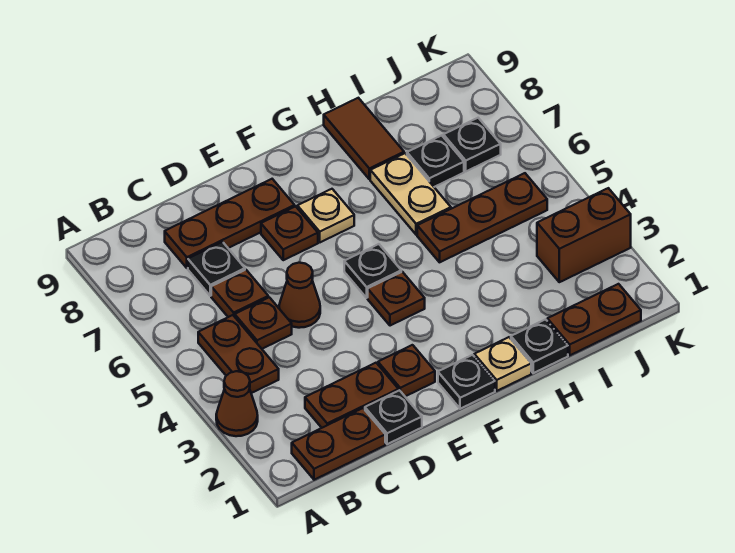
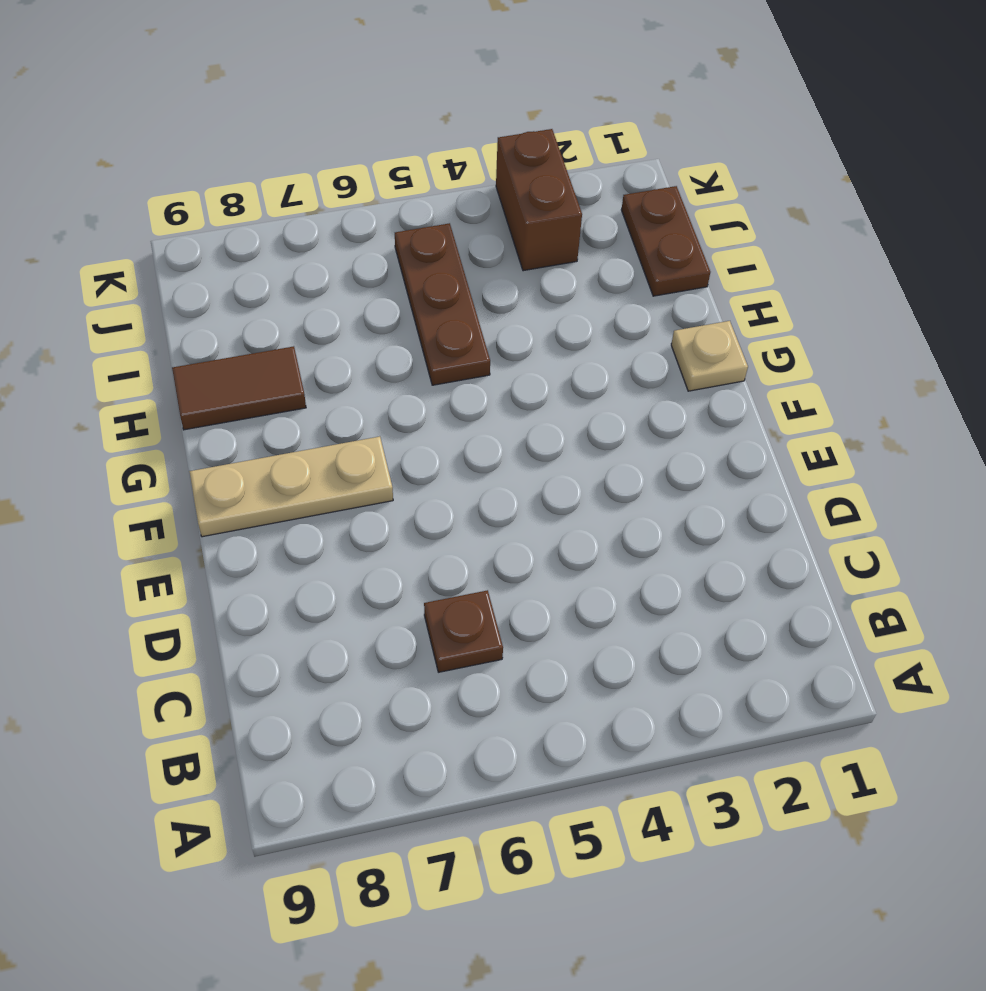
tan 1x3 plate [189,436,393,537] -> tan 1x1 plate [297,189,354,242]
none -> brown 1x1 cone [216,371,258,436]
none -> brown 1x2 plate [292,408,385,480]
none -> brown 1x2 plate [198,315,279,393]

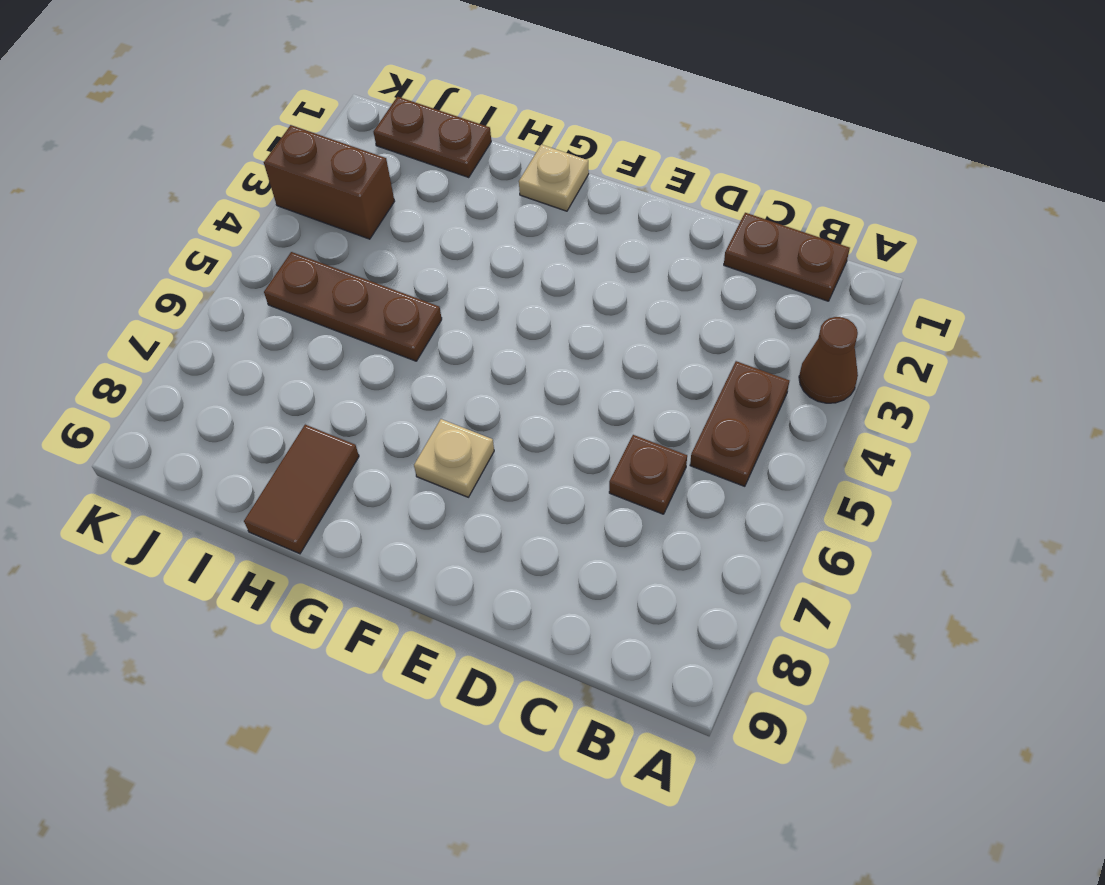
none -> brown 1x2 plate [305,363,398,428]
none -> brown 1x1 plate [235,297,292,349]
none -> black 1x1 plate [188,242,245,296]

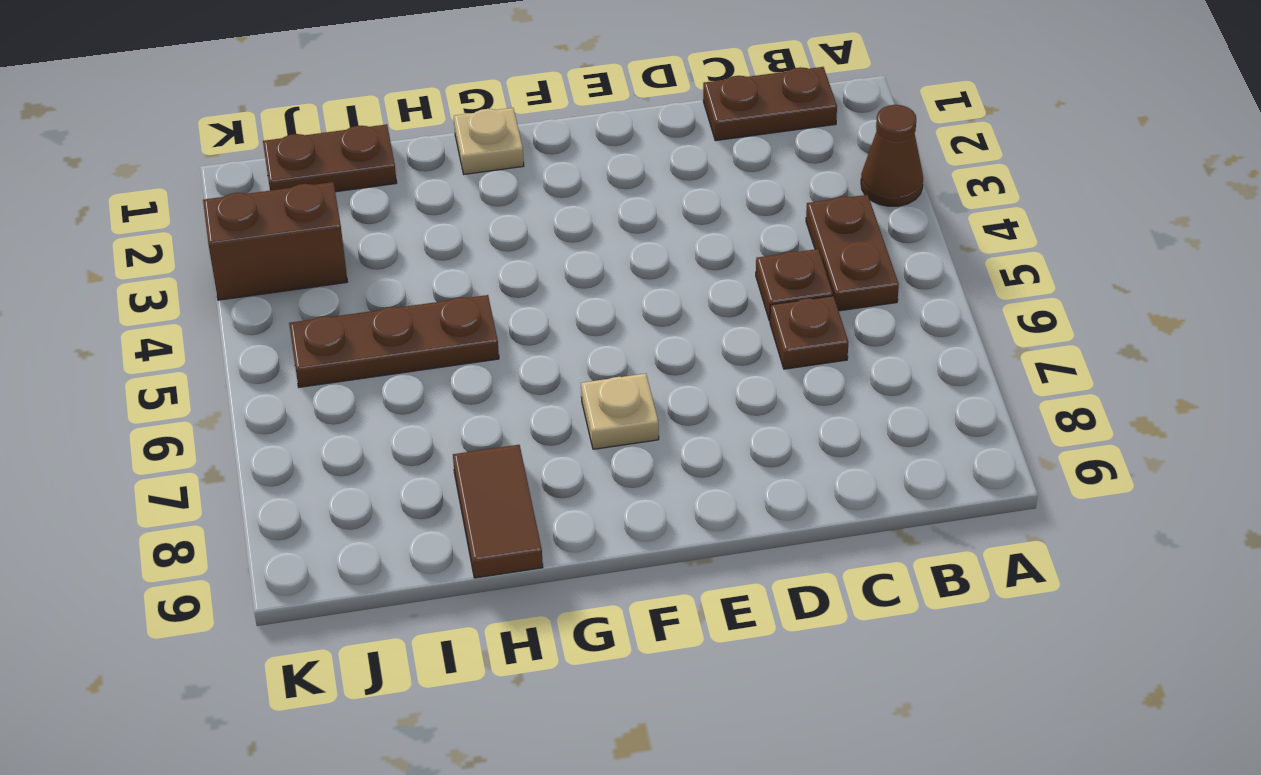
none -> brown 1x2 plate [305,363,398,428]
none -> black 1x1 plate [188,242,245,296]
none -> brown 1x3 plate [165,179,295,268]

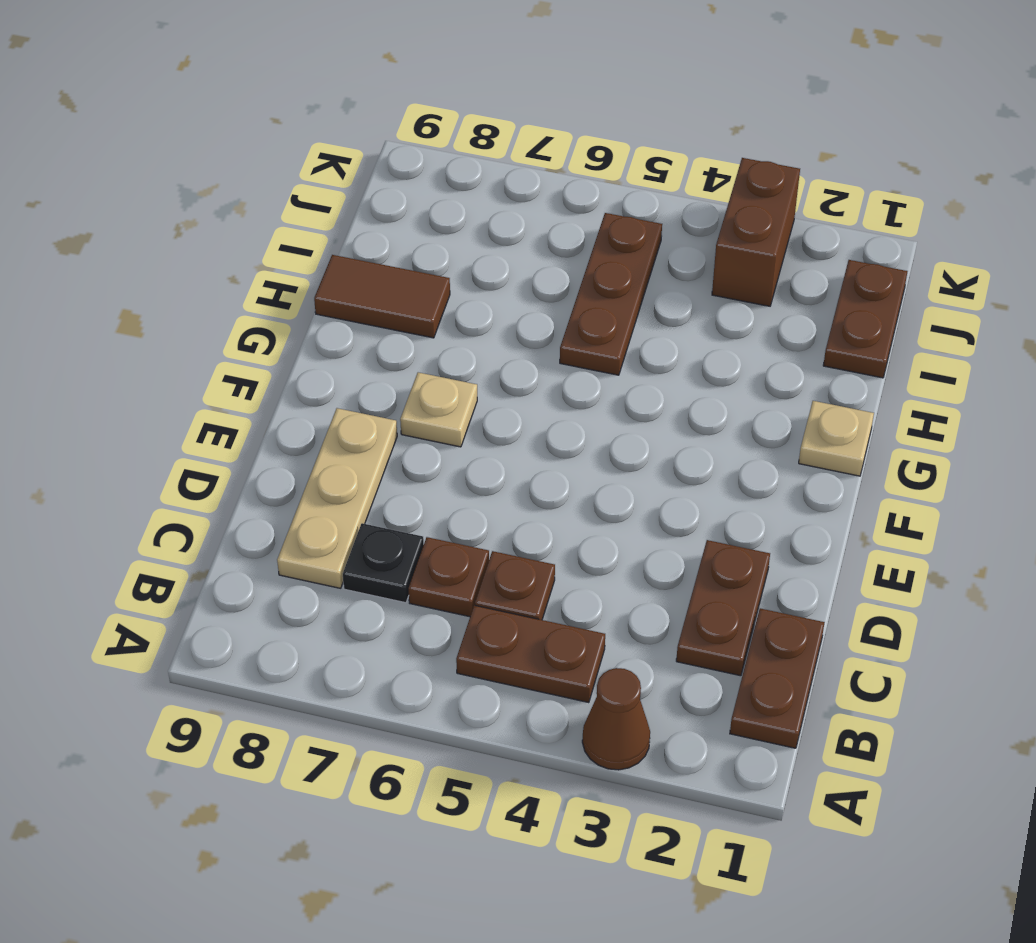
tan 1x3 plate [277,408,397,588] -> brown 1x3 plate [165,179,295,268]
none -> black 1x1 plate [365,390,422,444]
none -> brown 1x1 cone [279,263,320,328]
none -> brown 1x1 plate [378,345,435,396]

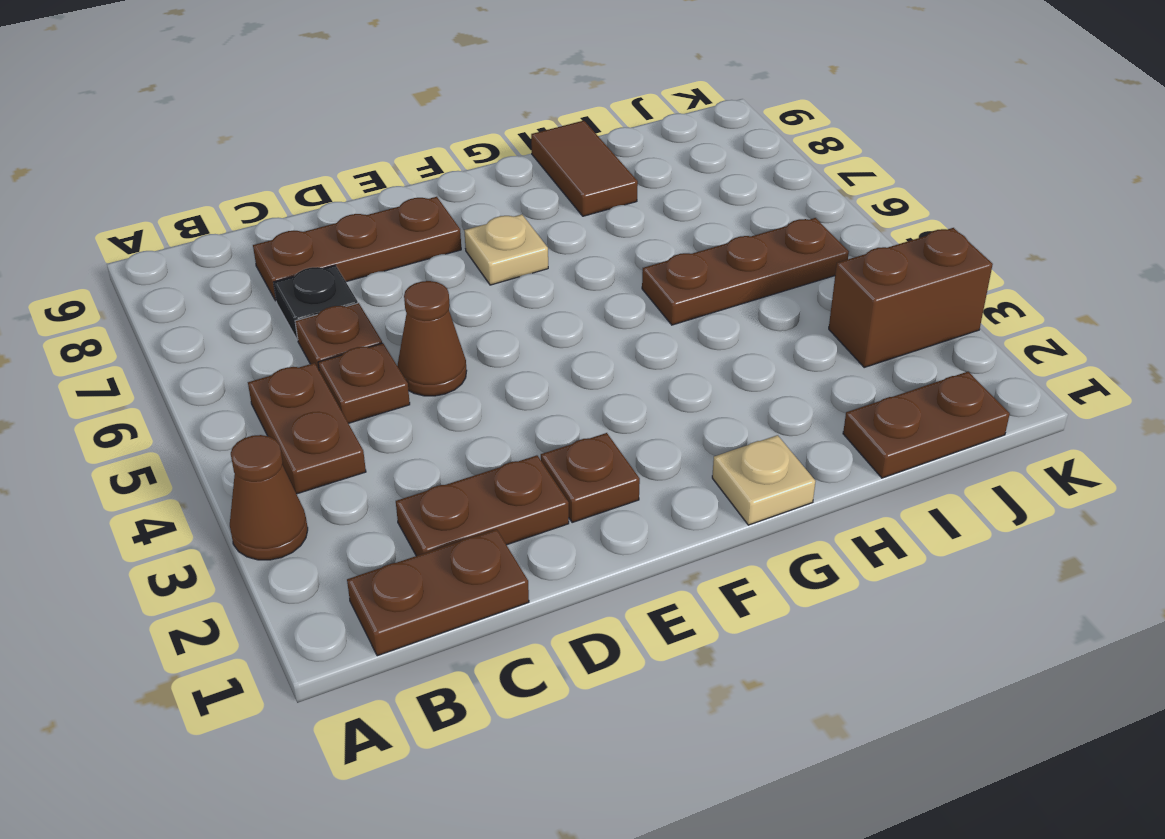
none -> black 1x1 plate [365,390,422,444]
none -> brown 1x1 plate [261,206,318,260]
none -> black 1x1 plate [438,355,495,409]

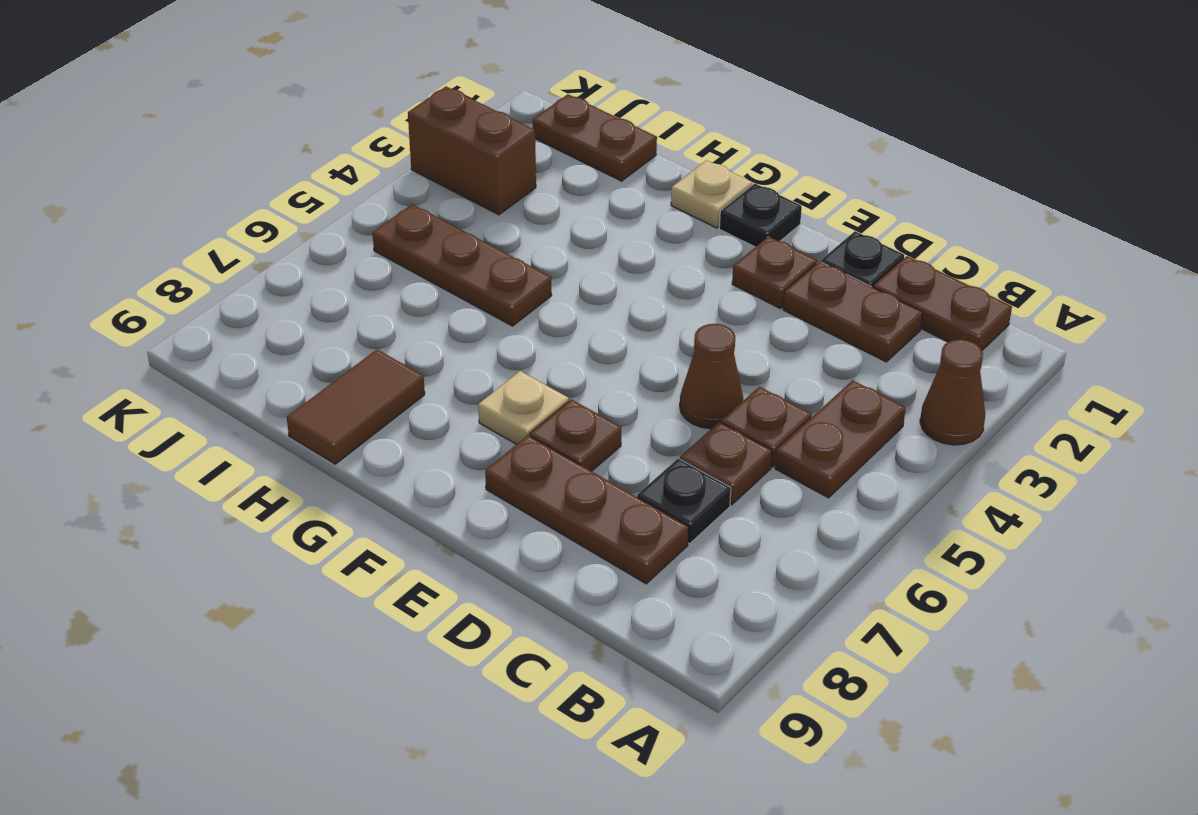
none -> brown 1x1 plate [368,272,425,326]
none -> black 1x1 plate [344,244,401,298]
none -> black 1x1 plate [511,319,568,373]

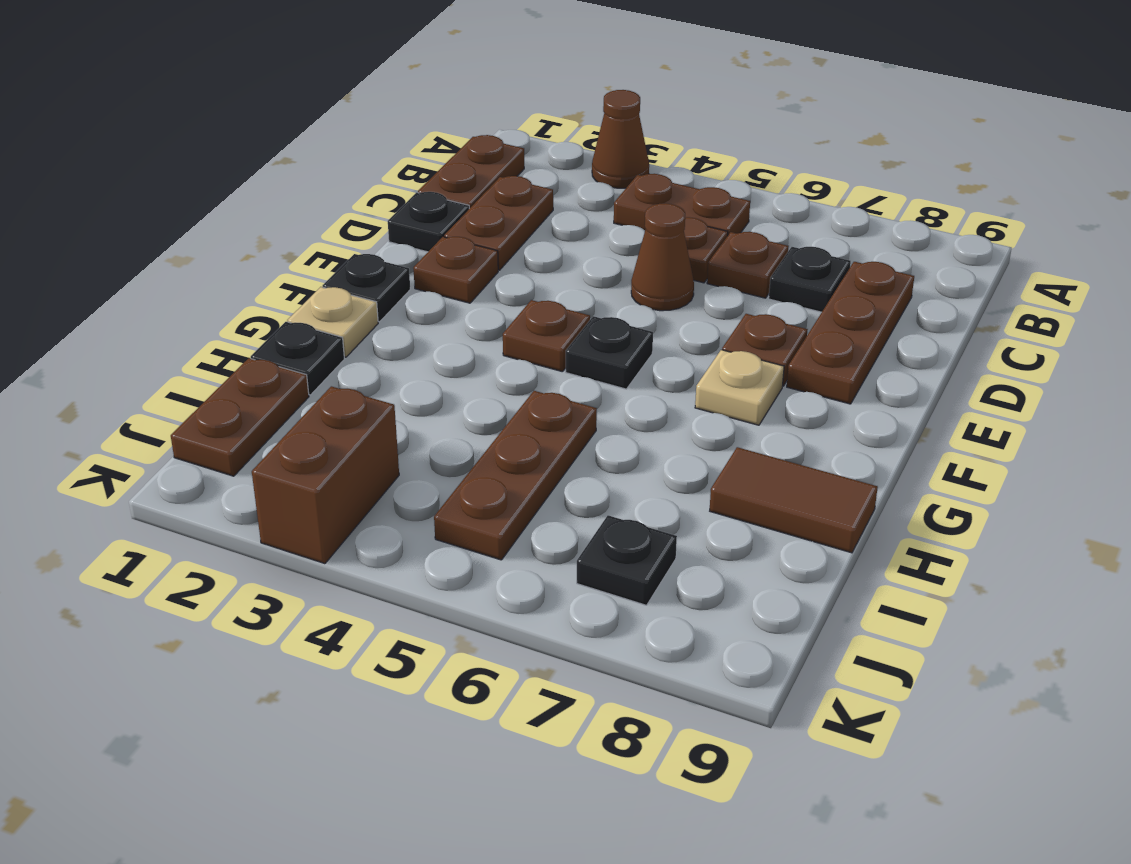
none -> tan 1x2 plate [370,153,451,235]
none -> black 1x1 plate [407,135,464,187]

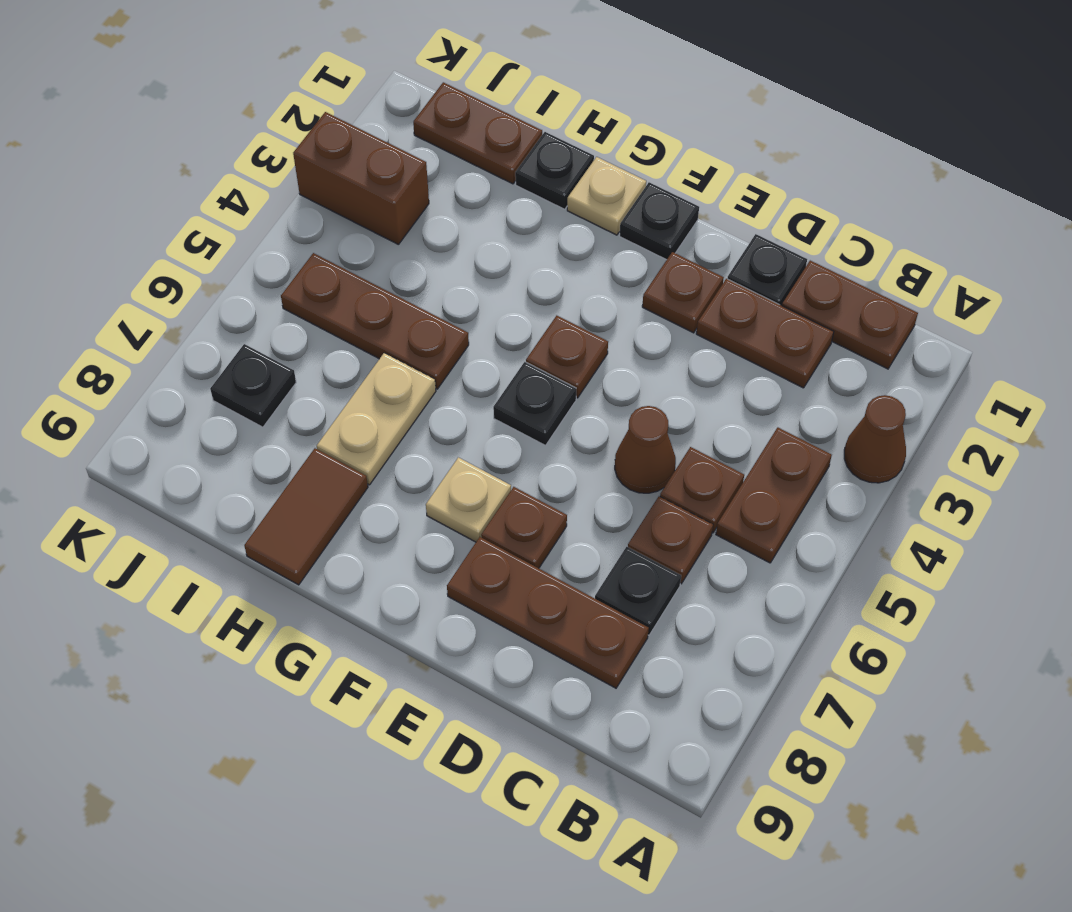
none -> black 1x1 plate [407,135,464,187]

